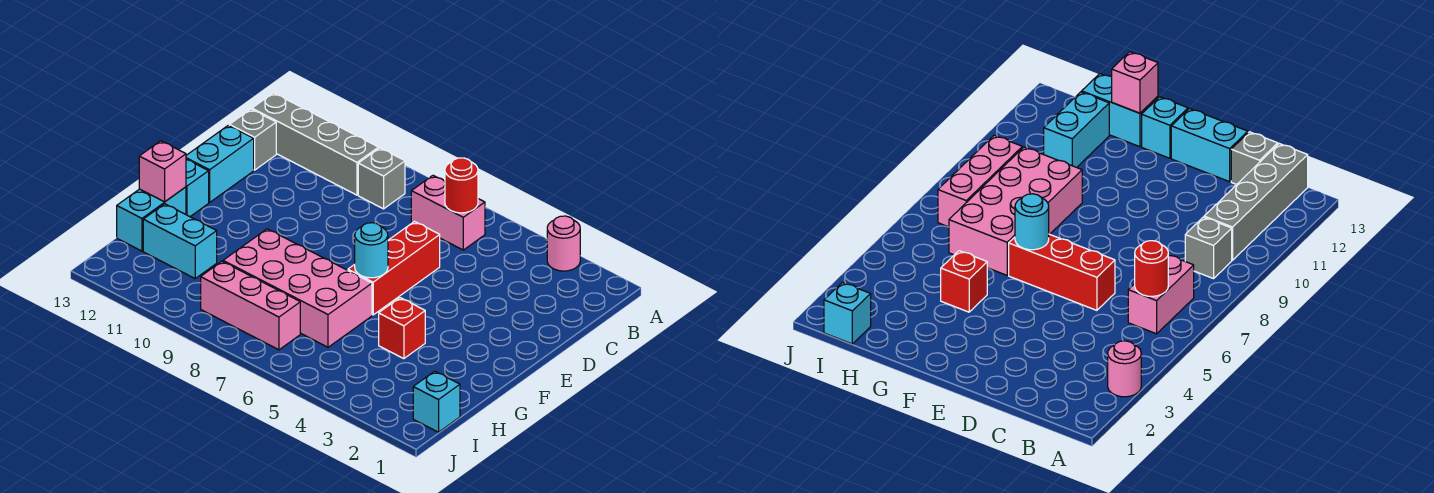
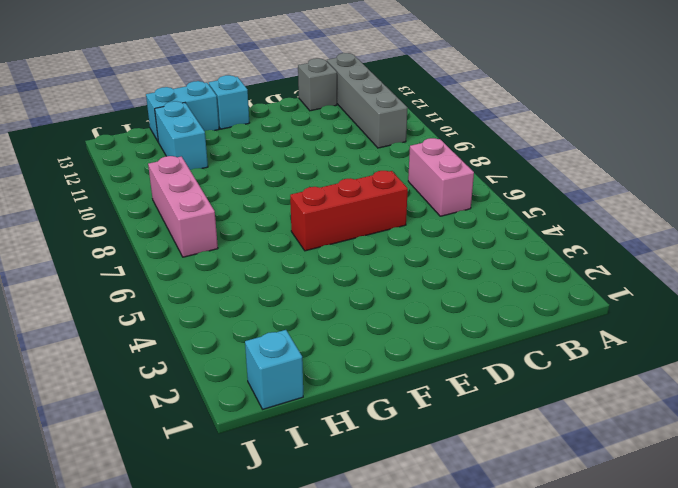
none -> pink 1x1 round brick [547,216,580,271]
none -> grey 1x1 brick [358,148,405,209]
none -> cyan 1x2 brick [186,125,254,202]

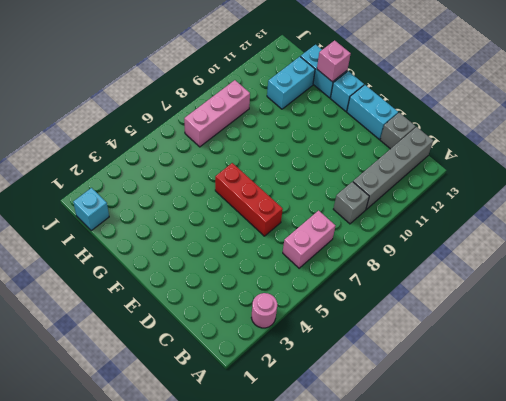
none -> red 1x1 brick [379,298,425,359]
none -> pink 2x4 brick [223,229,372,347]
none -> red 1x1 round brick [445,158,478,213]

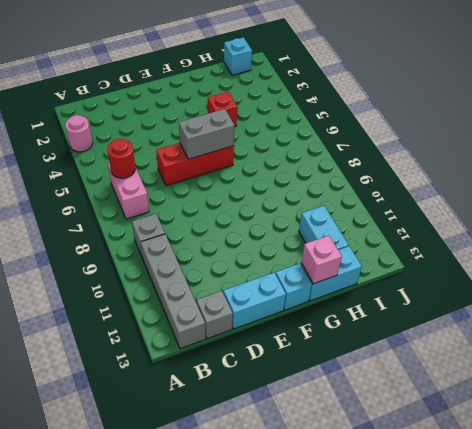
grey 1x2 brick [179,109,235,159] -> cyan 1x1 round brick [355,223,388,278]
none -> pink 2x4 brick [223,229,372,347]
none -> pink 1x3 brick [201,261,300,350]

